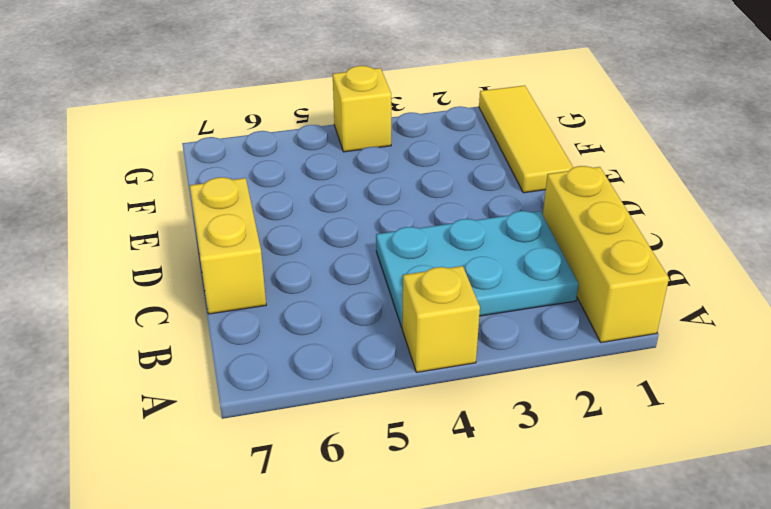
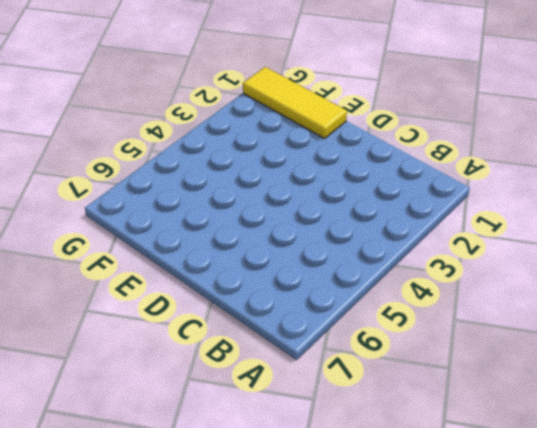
none -> yellow 1x3 brick [543,166,669,343]
none -> yellow 1x1 brick [402,266,480,372]

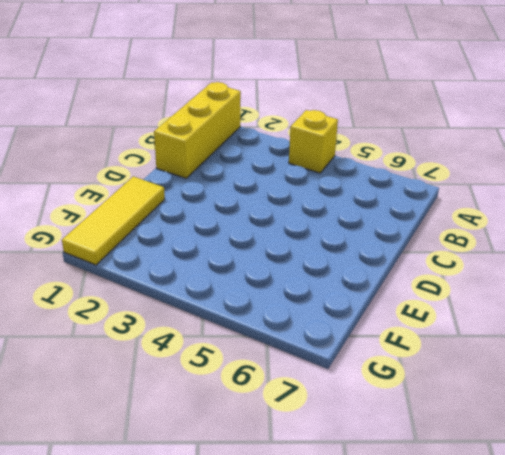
none -> cyan 2x3 plate [376,211,579,327]
none -> yellow 1x2 brick [190,177,266,314]

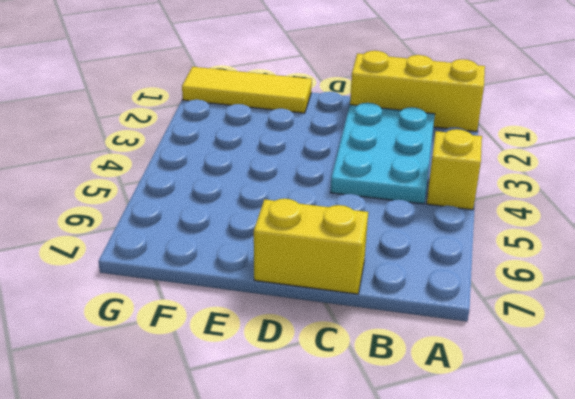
none -> yellow 1x1 brick [333,66,391,152]

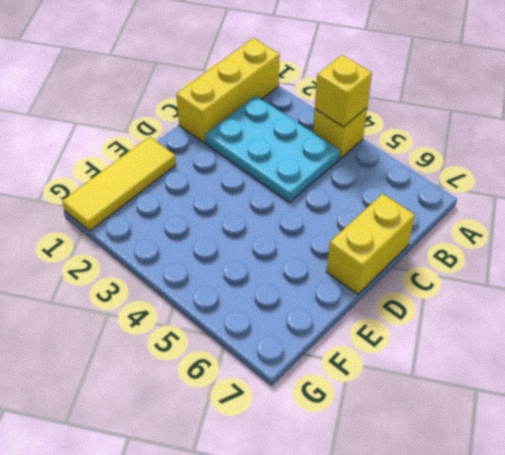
yellow 1x1 brick [315,55,372,127] -> yellow 1x1 brick moved to [333,66,391,152]

